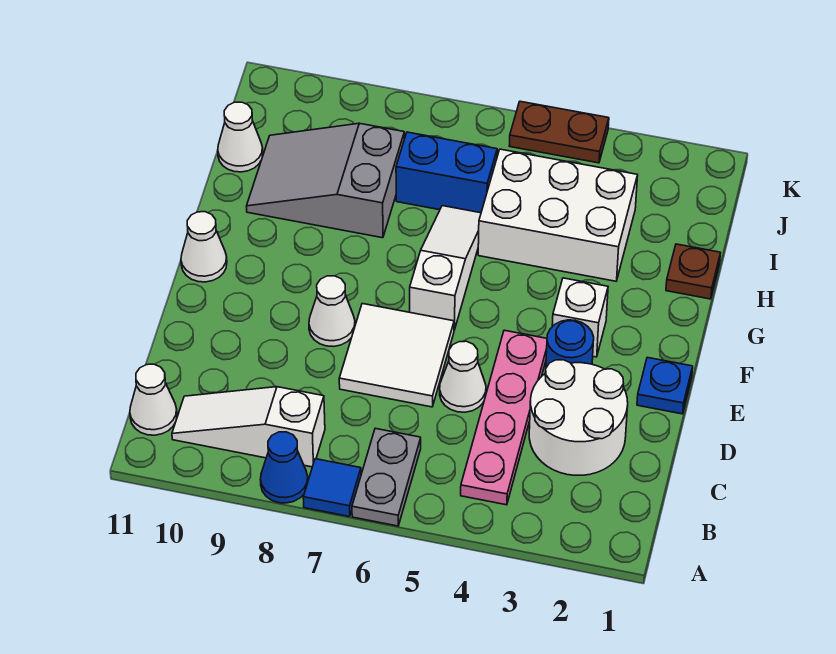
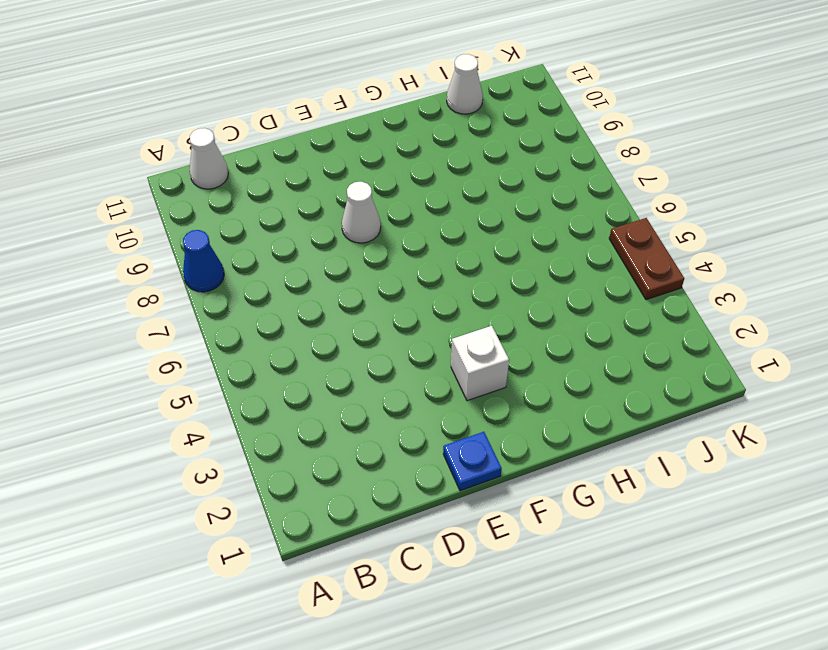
none -> grey 1x2 plate [352,428,421,526]
none -> blue 1x1 tile [303,459,361,517]
none -> pink 1x4 plate [461,330,547,505]

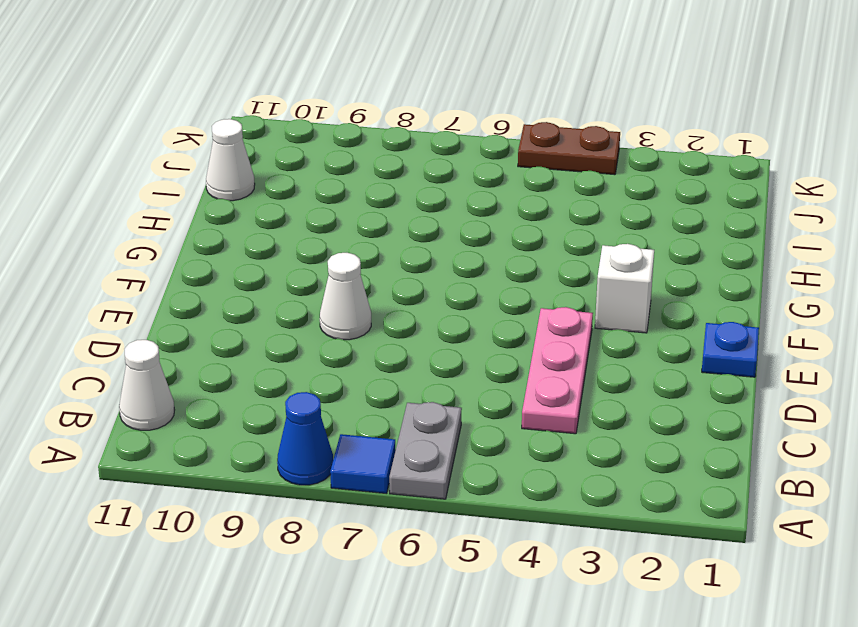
pink 1x3 plate [522,307,593,434] -> pink 1x4 plate [461,330,547,505]
none -> white 1x3 slope [172,387,325,467]
none -> white 2x2 round brick [529,360,628,475]
none -> white 1x1 cone [440,341,486,412]

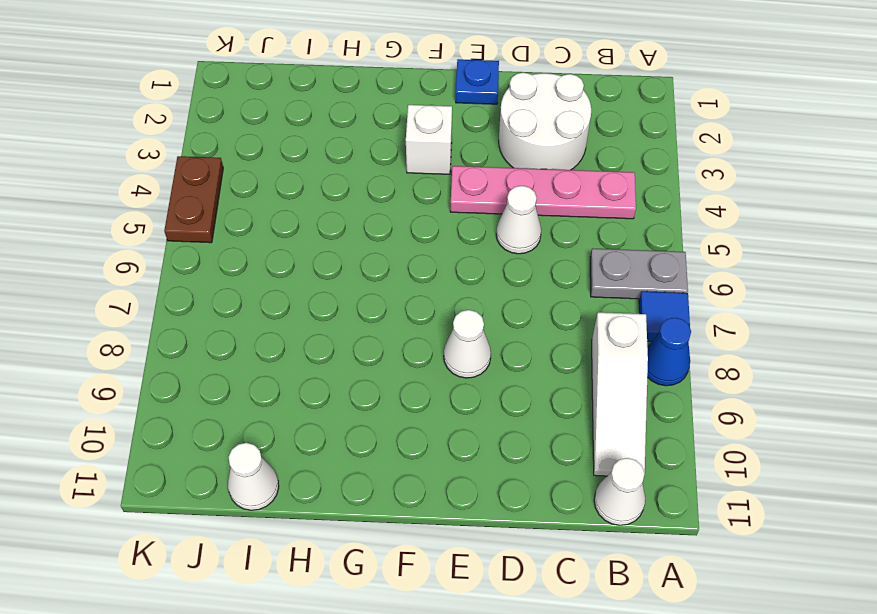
none -> white 2x2 tile [339,304,454,407]
none -> blue 1x1 round brick [546,320,594,368]
none -> white 1x3 slope [410,206,481,330]

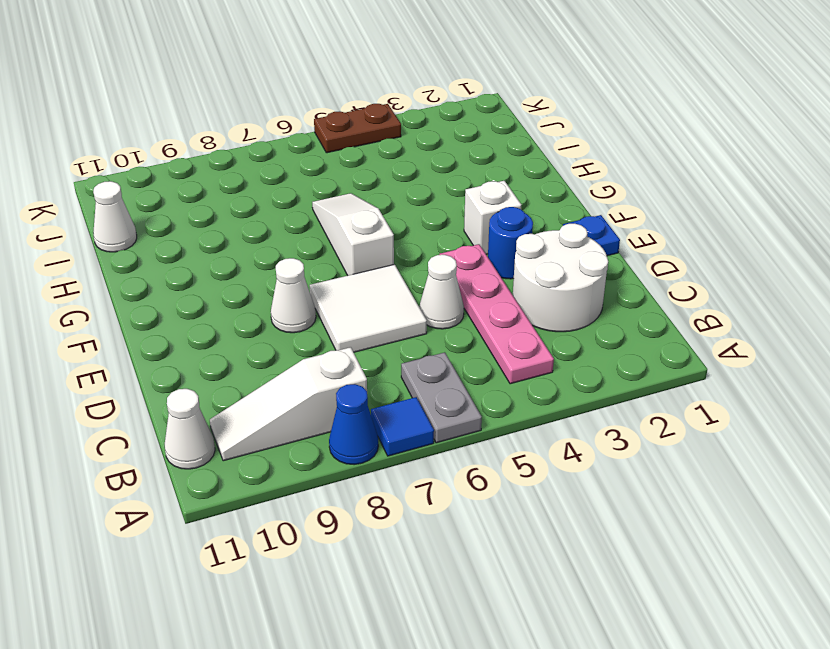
none -> white 1x1 cone [181,212,227,282]
none -> brown 1x1 plate [666,244,720,299]
none -> white 2x3 brick [478,149,638,281]

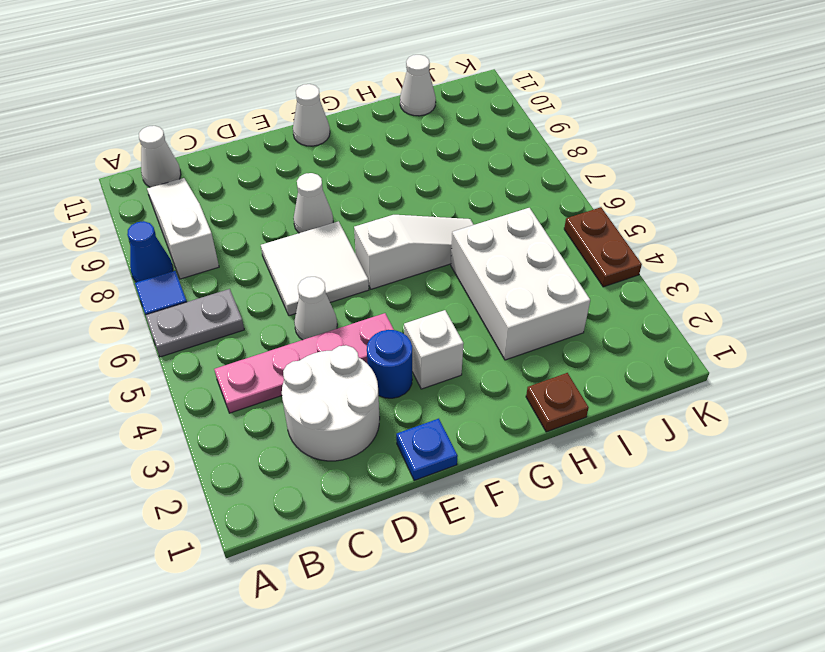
none -> grey 2x3 slope [247,123,404,238]
none -> blue 1x2 brick [396,132,497,213]

